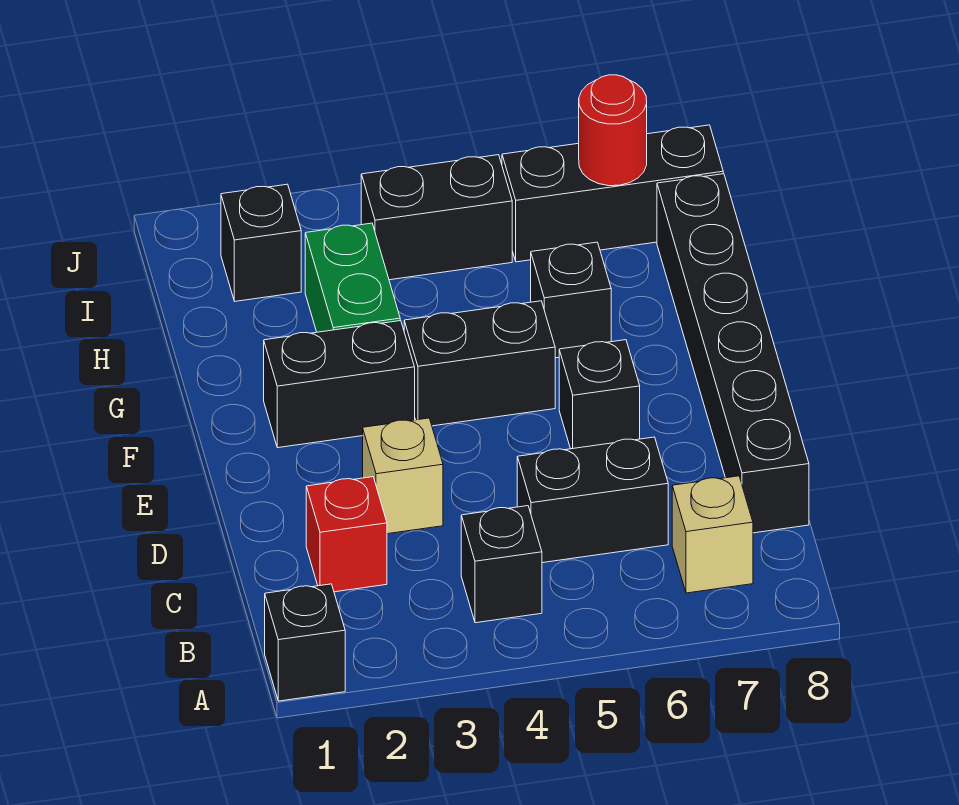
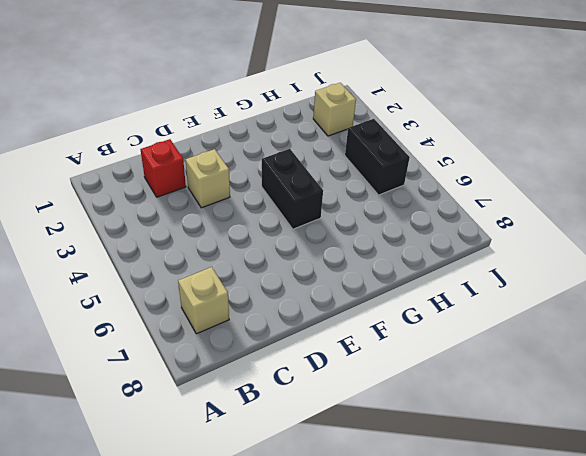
tan 1x1 brick [313,83,356,136] -> black 1x1 brick [221,184,301,301]
none -> black 1x1 brick [265,584,345,701]
none -> black 1x1 brick [461,506,542,623]
none -> black 1x2 brick [517,437,668,563]

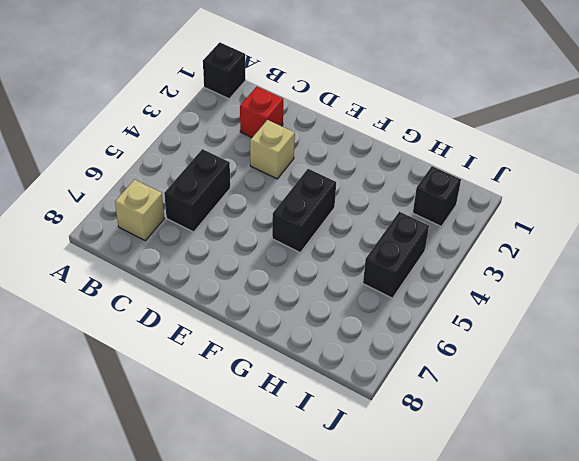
none -> black 1x1 brick [461,506,542,623]
none -> black 1x6 brick [657,174,809,533]
none -> black 1x1 brick [559,340,640,449]

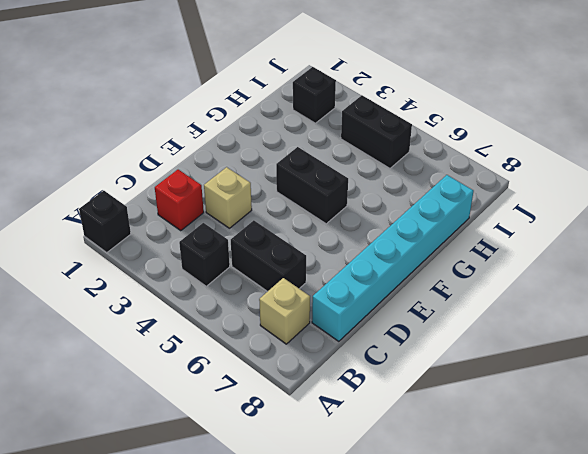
cyan 1x6 brick [312,175,473,341] -> black 1x6 brick [657,174,809,533]
none -> black 1x1 brick [559,340,640,449]
none -> black 1x2 brick [264,321,415,448]
none -> green 1x2 brick [305,223,400,332]

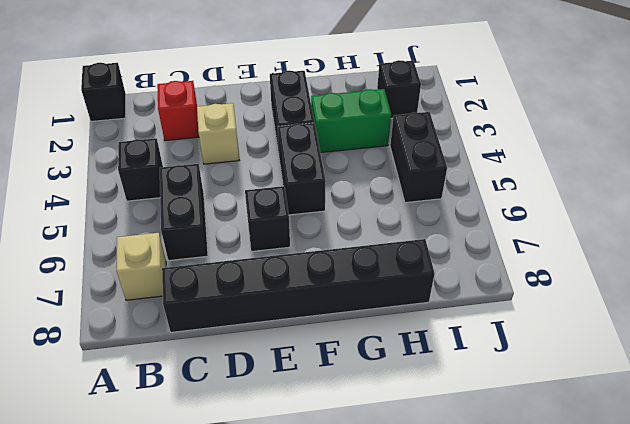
none -> black 1x1 brick [531,242,611,358]
none -> black 1x3 brick [502,125,723,262]
none -> red 1x1 round brick [579,75,647,186]

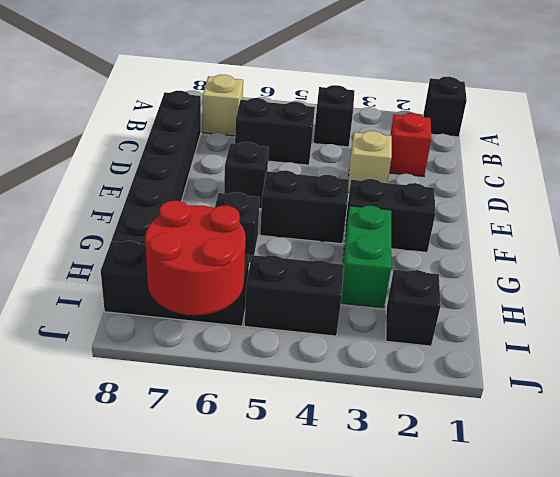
red 2x2 round brick [145,201,246,315] -> red 1x1 round brick [579,75,647,186]

